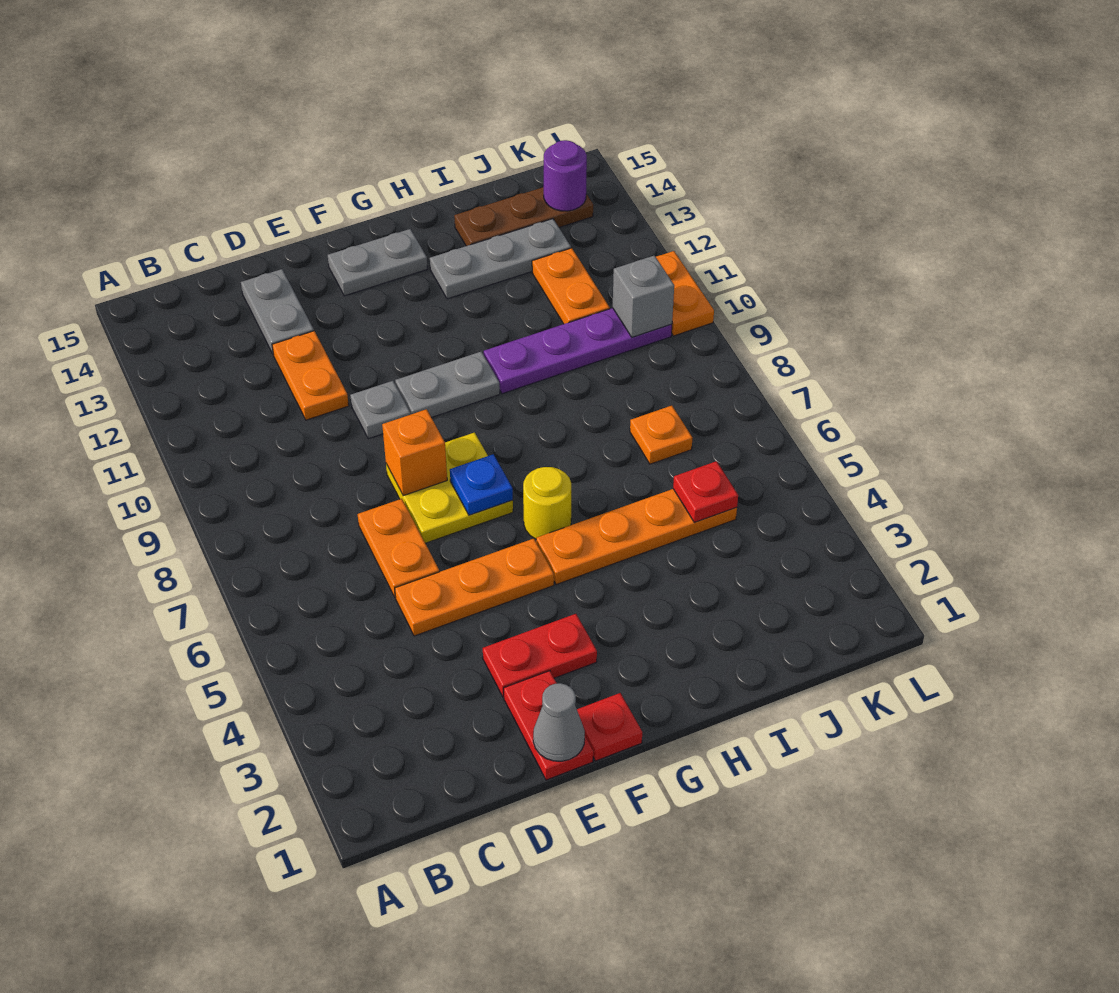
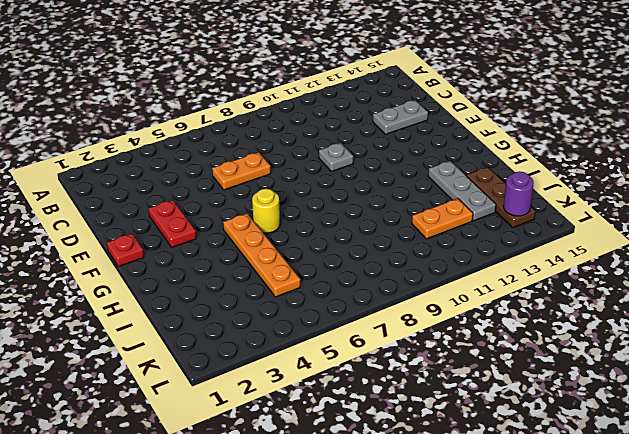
none -> orange 1x3 plate [395,539,554,636]
none -> orange 1x2 plate [272,331,349,420]
none -> red 1x2 plate [504,671,593,780]

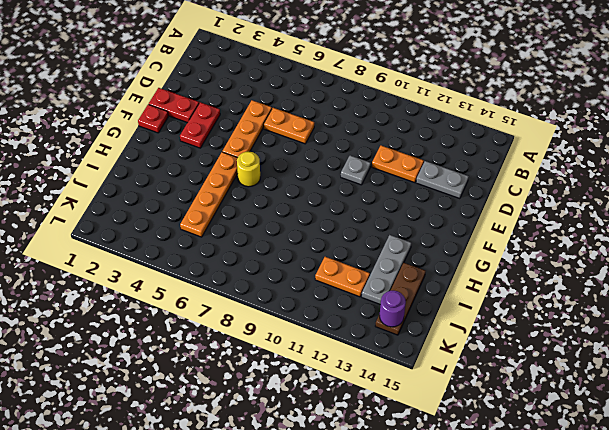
none -> yellow 2x2 plate [386,433,513,543]
none -> grey 1x2 plate [395,352,500,418]
none -> grey 1x2 plate [328,229,428,296]

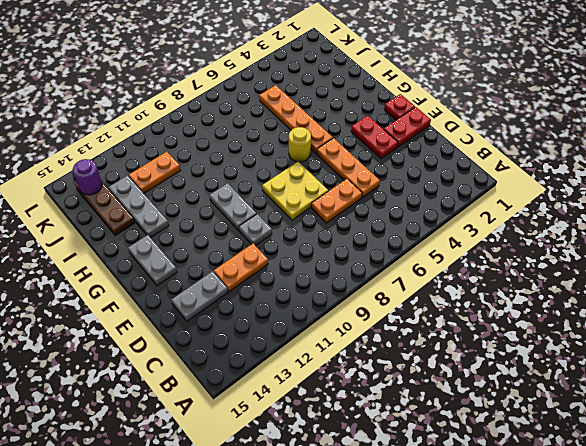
none -> purple 1x4 plate [484,308,672,394]
none -> orange 1x1 plate [630,406,692,464]
none -> orange 1x2 plate [656,251,714,336]

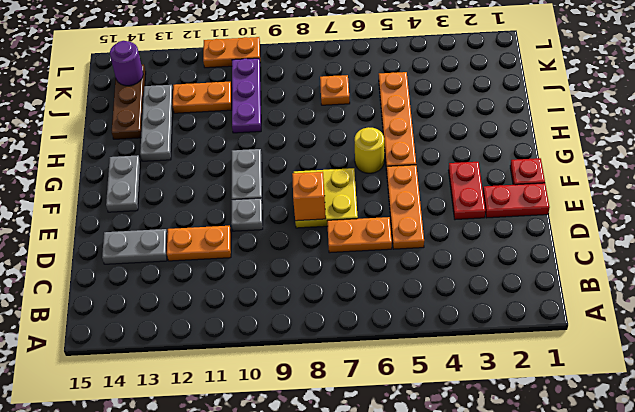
purple 1x3 plate [232,58,261,133] -> purple 1x4 plate [484,308,672,394]
none -> grey 1x1 cone [533,683,585,761]
none -> blue 1x1 plate [450,454,513,515]
none -> red 1x1 plate [673,461,738,522]

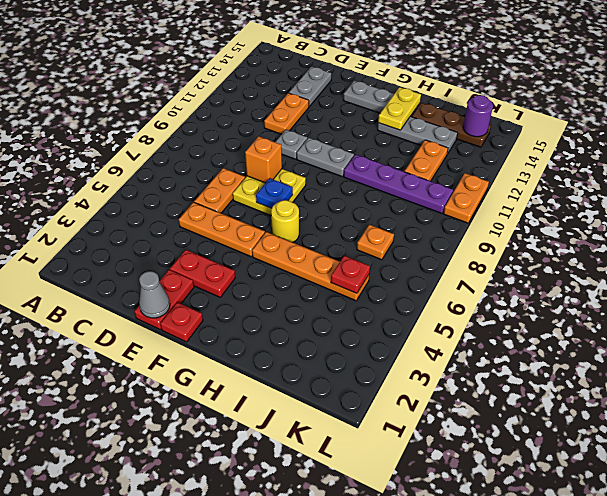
yellow 1x2 plate [378,87,421,130] -> none
none -> grey 1x1 brick [613,255,674,337]

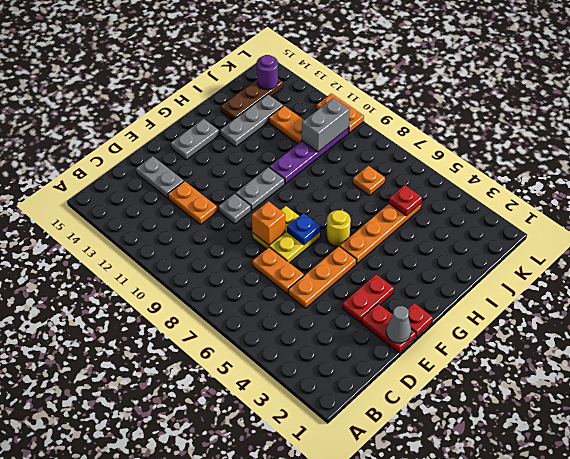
grey 1x2 brick [302,98,350,152] -> grey 1x1 brick [613,255,674,337]

